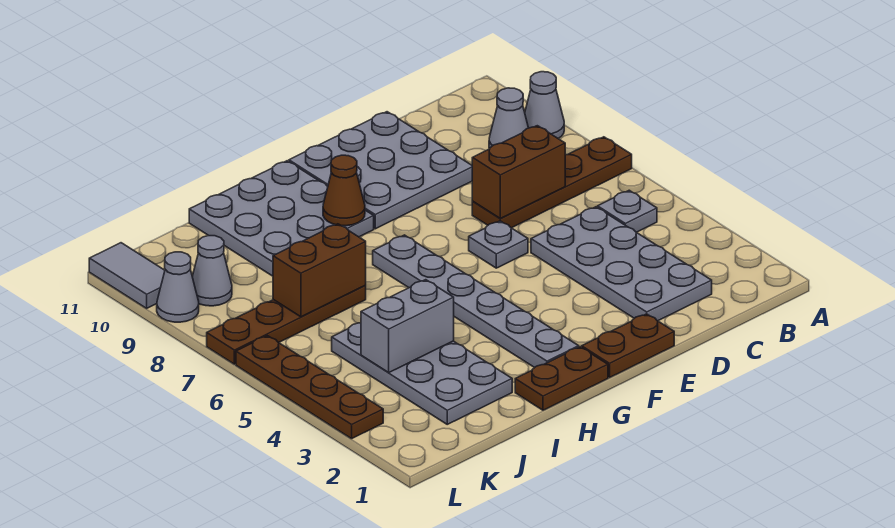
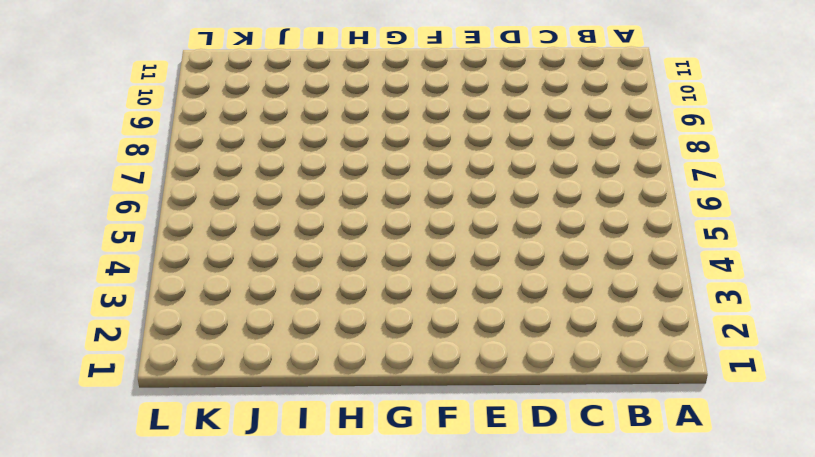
none -> brown 1x4 plate [472,137,632,228]
none -> grey 1x1 cone [525,72,564,138]
none -> grey 1x1 plate [598,190,657,232]

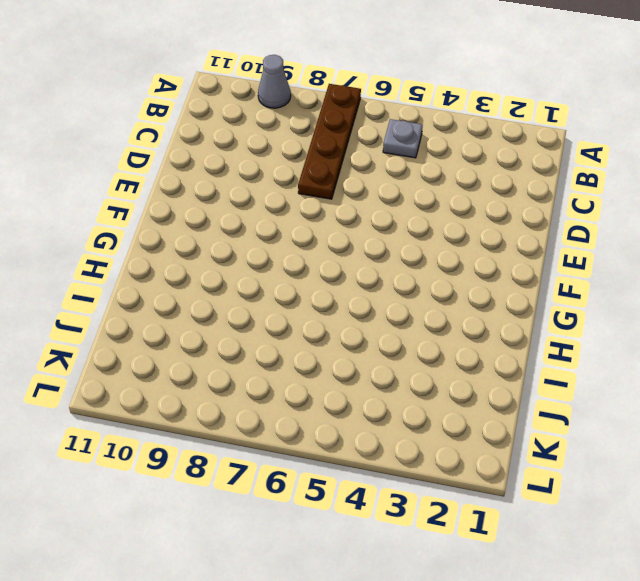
none -> grey 1x1 cone [489,88,528,148]
none -> grey 2x4 plate [531,207,712,321]
none -> grey 3x3 plate [289,112,472,229]

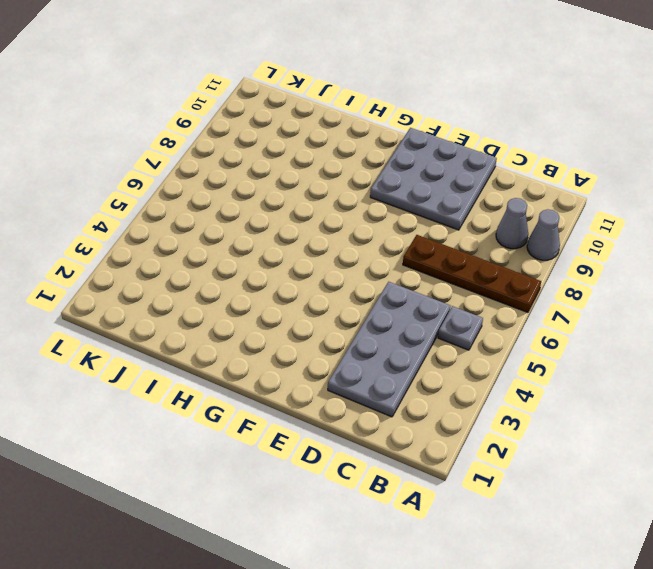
none -> brown 1x2 plate [582,314,674,378]
none -> grey 1x1 plate [469,221,528,268]
none -> brown 1x2 plate [515,347,608,410]

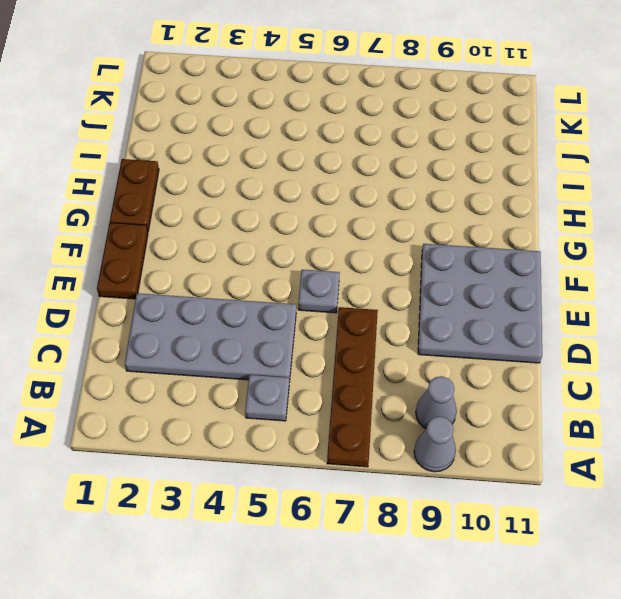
none -> grey 1x6 plate [373,235,579,368]
none -> grey 3x3 plate [189,161,374,276]
none -> grey 2x4 plate [332,323,512,424]

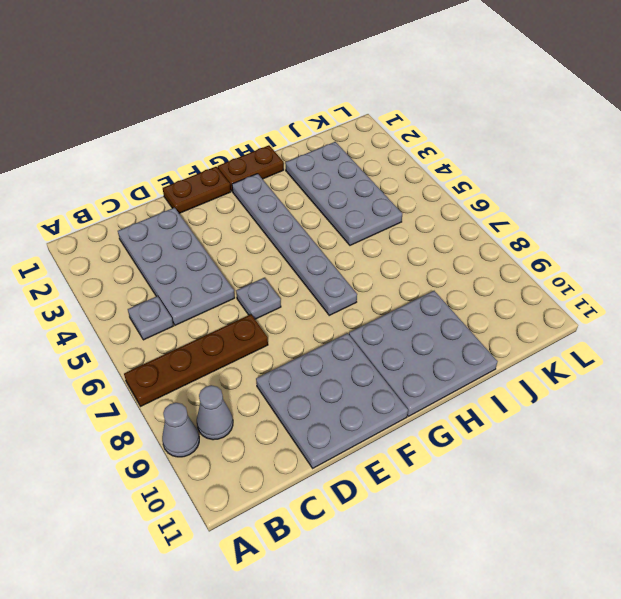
none -> brown 1x4 plate [207,286,366,364]
none -> grey 1x1 cone [192,236,232,306]
none -> brown 1x4 plate [236,336,383,439]

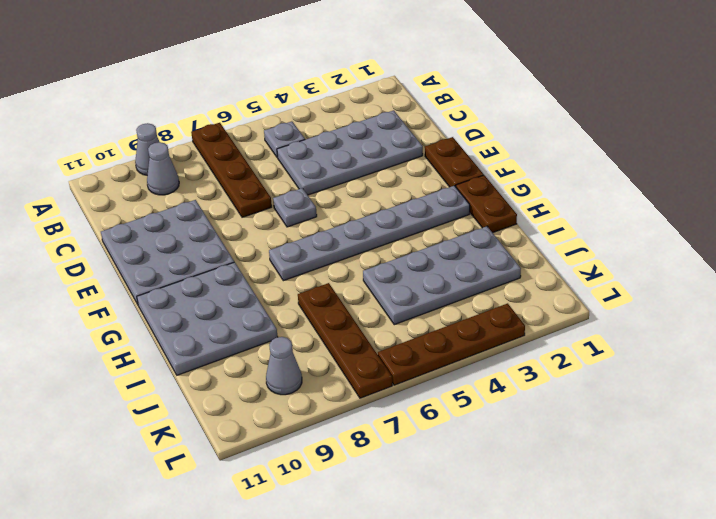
none -> grey 1x1 cone [157,252,199,322]
none -> grey 1x2 tile [89,243,165,308]
none -> brown 1x2 brick [472,126,565,218]

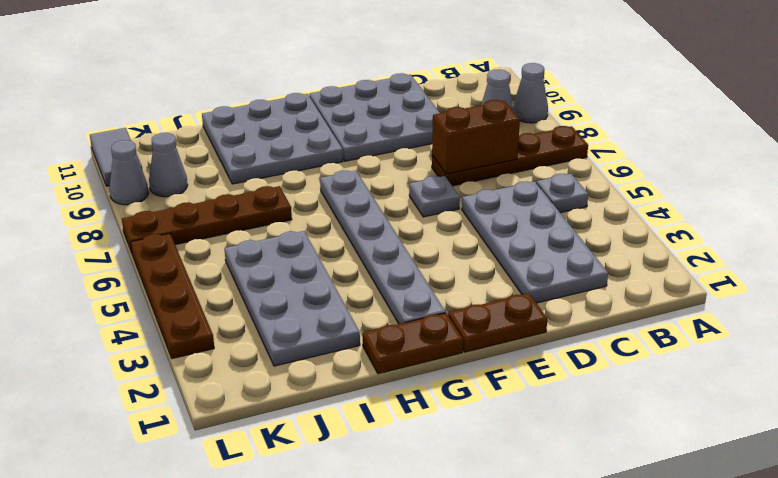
none -> brown 1x1 cone [323,155,365,226]
none -> grey 1x2 brick [361,280,454,372]
none -> brown 1x2 brick [273,224,366,317]

